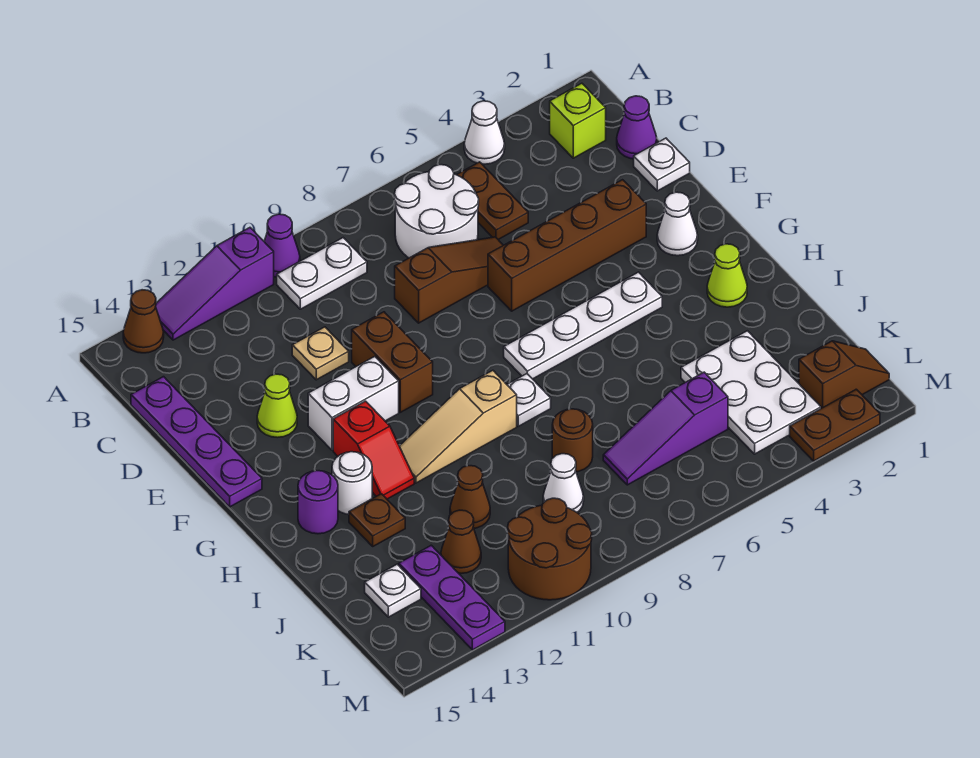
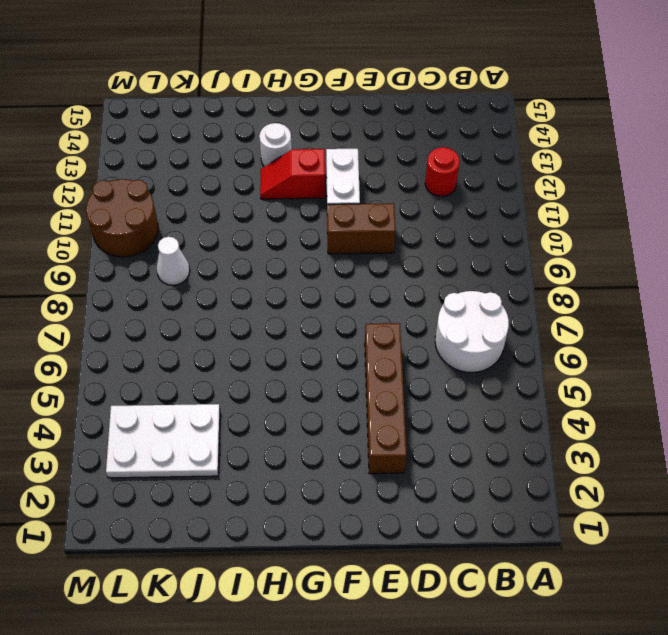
red 1x1 round brick [425,147,460,196] -> none
none -> white 1x1 cone [464,101,505,164]
none -> purple 1x1 cone [264,214,300,277]
none -> purple 1x3 slope [156,228,274,340]
none -> brown 1x1 cone [123,290,164,353]

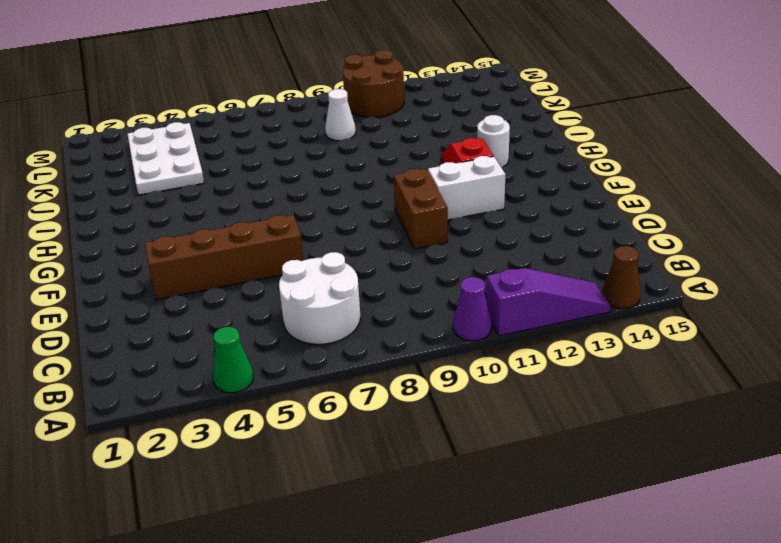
green 1x1 cone [213,327,253,393] -> white 1x1 cone [464,101,505,164]
none -> lime 1x1 brick [550,83,606,158]
none -> brown 1x2 plate [457,162,528,239]
none -> white 1x2 plate [277,238,367,309]
none -> purple 1x1 cone [617,96,657,159]

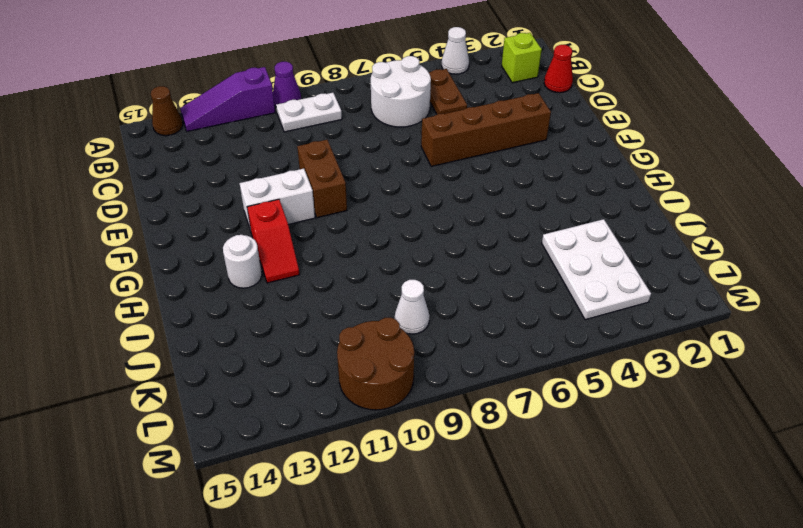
red 1x1 cone [544,45,573,93] -> purple 1x1 cone [617,96,657,159]
none -> purple 1x4 plate [131,377,262,507]
none -> white 1x1 plate [634,138,690,191]
none -> brown 1x3 slope [395,237,503,323]
none -> tan 1x1 plate [292,327,349,380]

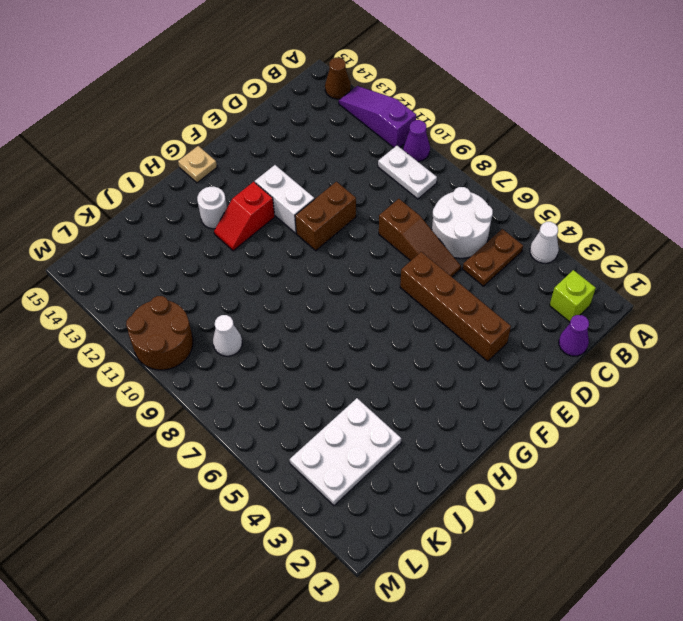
tan 1x1 plate [178,146,217,183] -> tan 1x1 plate moved to [292,327,349,380]
none -> purple 1x4 plate [131,377,262,507]
none -> white 1x1 plate [634,138,690,191]
none -> lime 1x1 cone [257,374,297,438]
none -> white 1x1 cone [657,192,698,256]

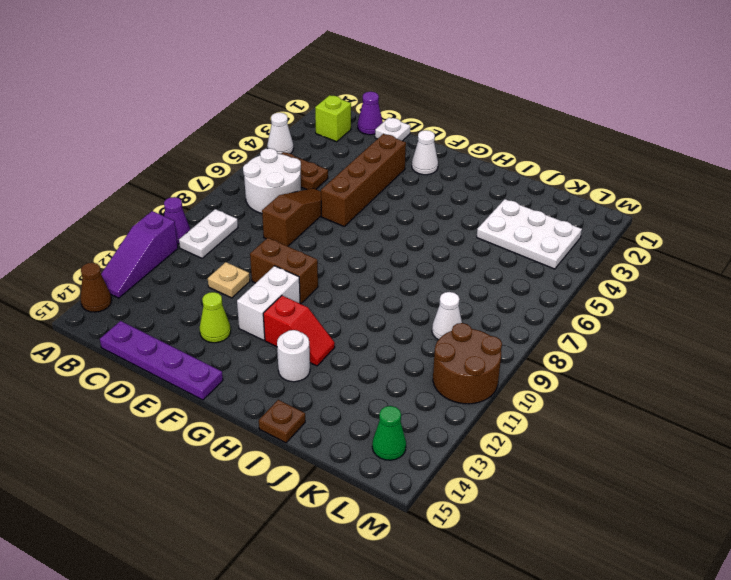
brown 1x1 plate [259,400,305,443] -> brown 1x1 plate moved to [349,494,405,546]
green 1x1 cone [372,406,406,460] -> none
none -> white 1x4 plate [504,272,662,379]
none -> lime 1x1 cone [707,244,747,307]
none -> white 1x1 plate [507,374,551,426]
none -> tan 1x3 slope [400,370,517,483]

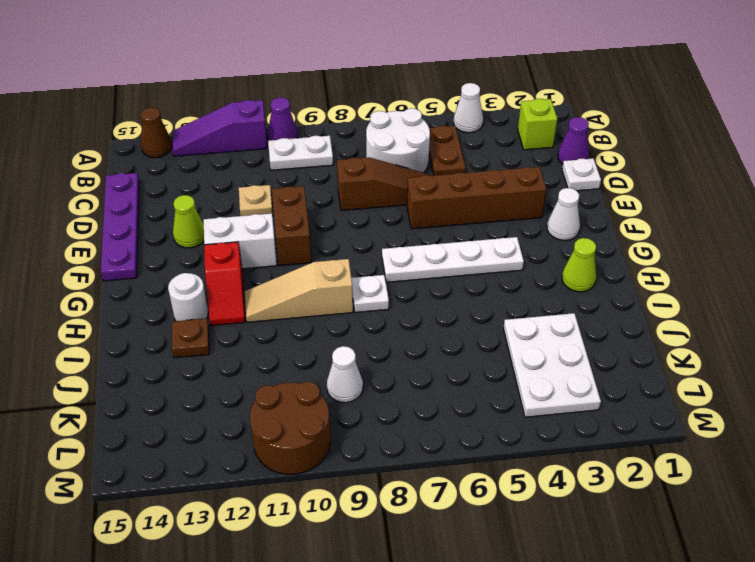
none -> purple 1x1 round brick [298,470,338,534]
none -> brown 1x1 round brick [552,409,593,472]
none -> brown 1x1 cone [450,466,490,528]
none -> purple 1x3 slope [603,372,728,485]

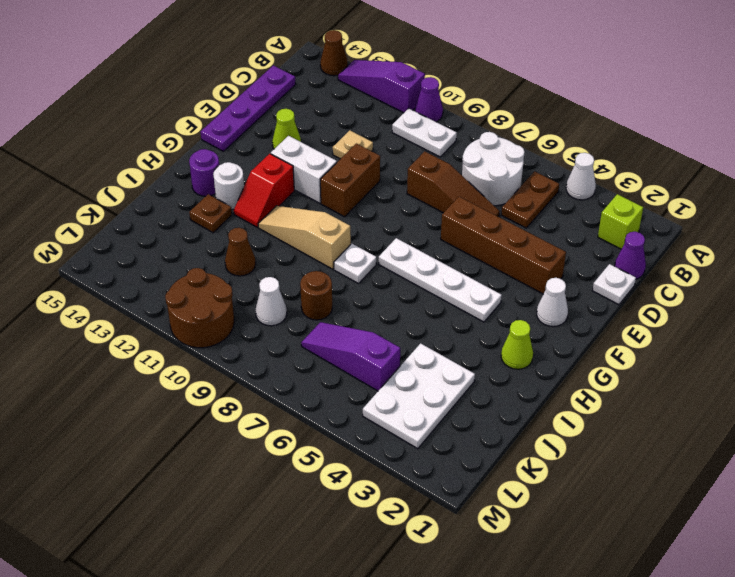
none -> brown 1x1 cone [441,510,481,574]
none -> purple 1x3 plate [399,545,505,650]
none -> white 1x1 plate [365,564,421,617]
none -> brown 1x2 slope [799,341,889,408]

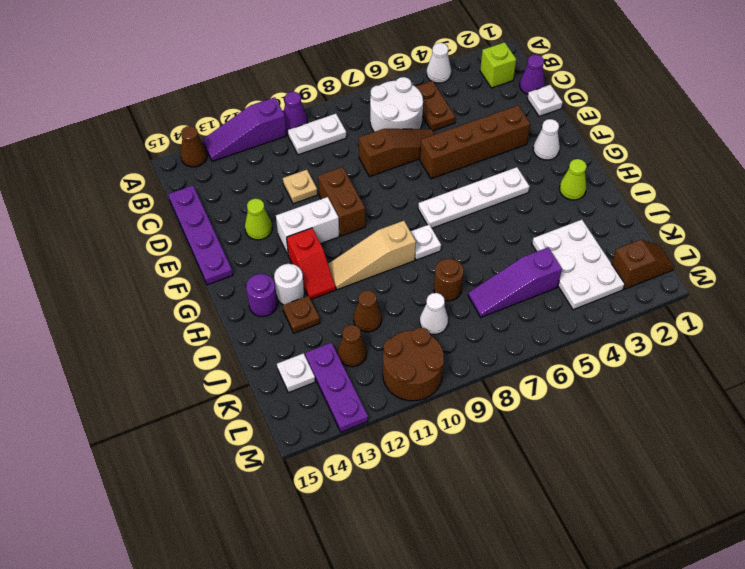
none -> brown 1x2 plate [790,389,880,461]

